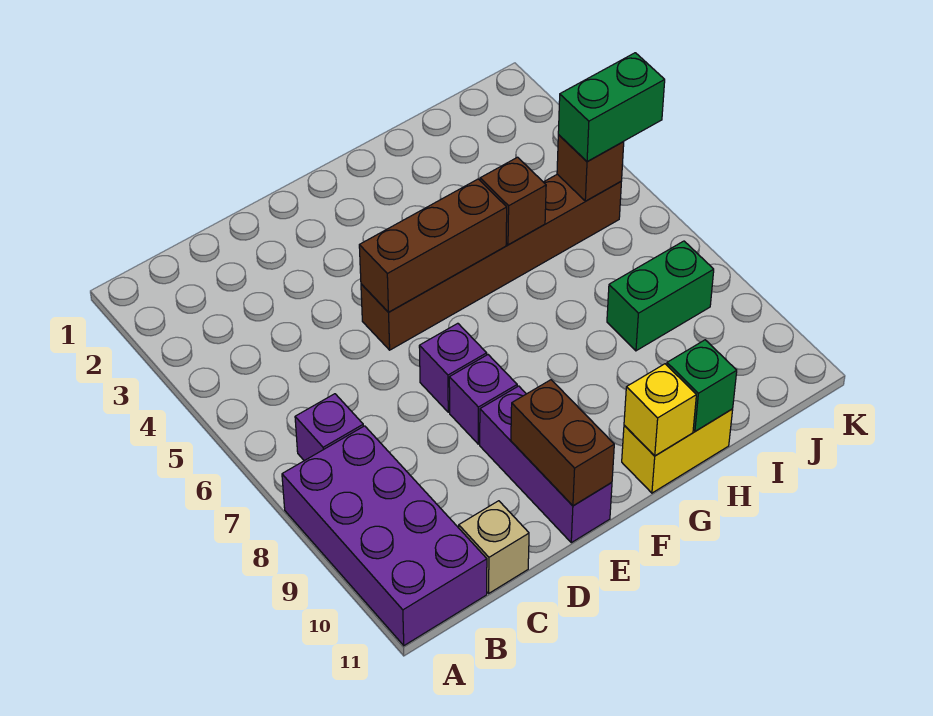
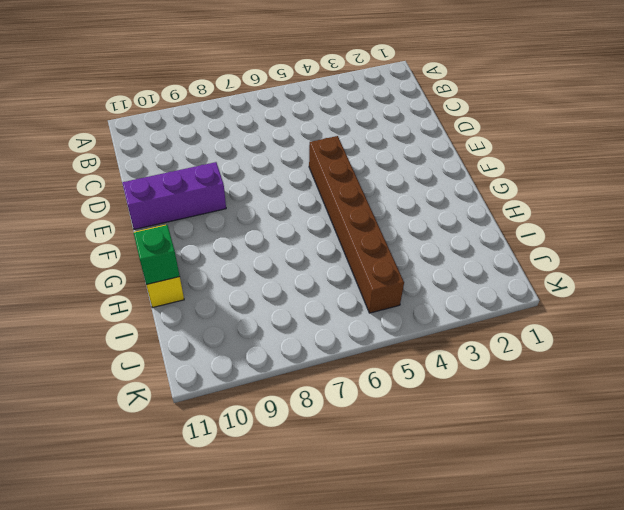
none -> purple 2x4 brick [282,426,487,646]
none -> purple 1x1 brick [295,394,363,461]
none -> tan 1x1 brick [459,501,529,593]

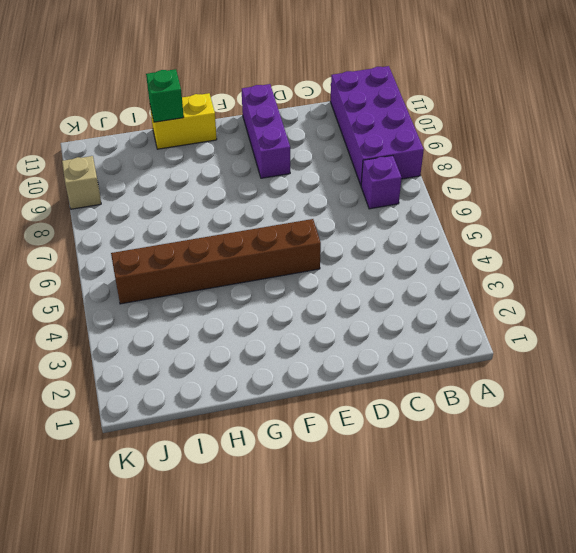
tan 1x1 brick [62,156,101,209] -> tan 1x1 brick moved to [459,501,529,593]
none -> purple 1x1 brick [419,323,487,412]
none -> purple 1x1 brick [449,355,517,444]
none -> green 1x2 brick [607,241,714,351]

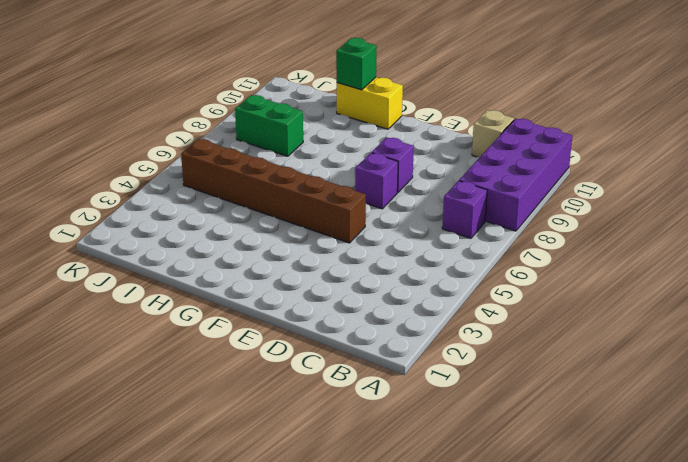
none -> purple 1x3 brick [480,386,612,543]
none -> brown 1x3 brick [359,179,507,312]
none -> brown 1x2 brick [511,380,614,506]

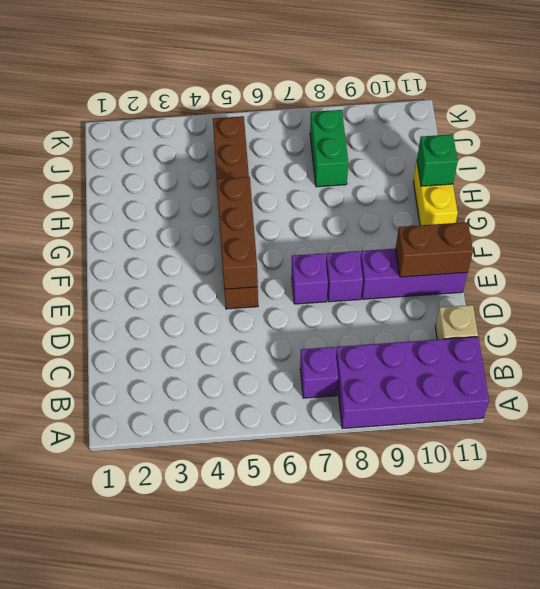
none -> yellow 1x1 brick [624,364,696,456]
none -> brown 1x1 brick [480,157,546,245]
none -> brown 1x1 brick [557,135,624,201]

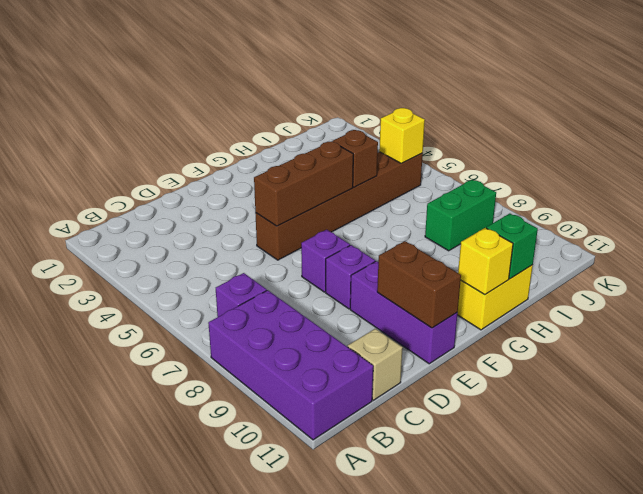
yellow 1x1 brick [379,108,425,163] -> brown 1x1 brick [557,135,624,201]
none -> green 1x2 brick [558,53,665,161]

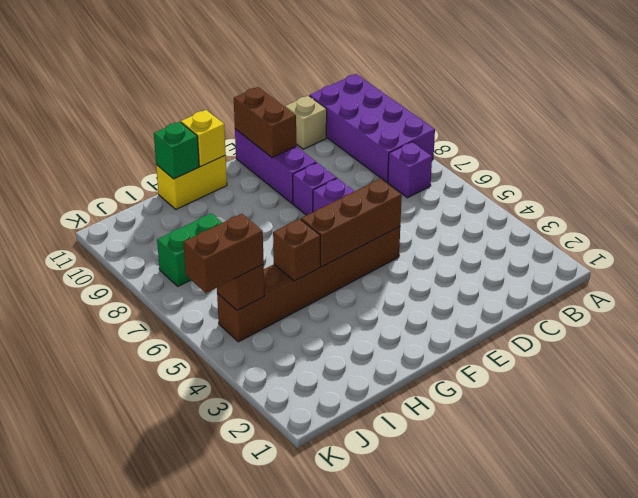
brown 1x2 brick [183,214,264,293] -> green 1x2 brick [558,53,665,161]

